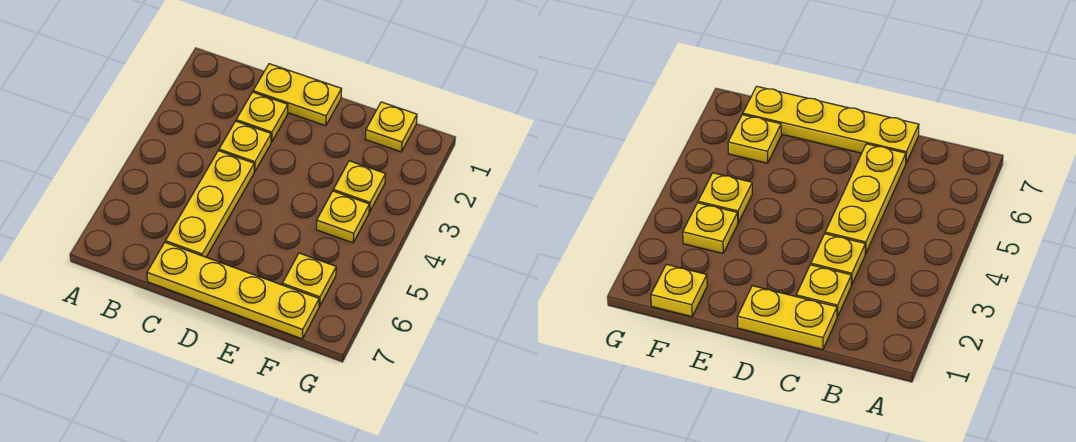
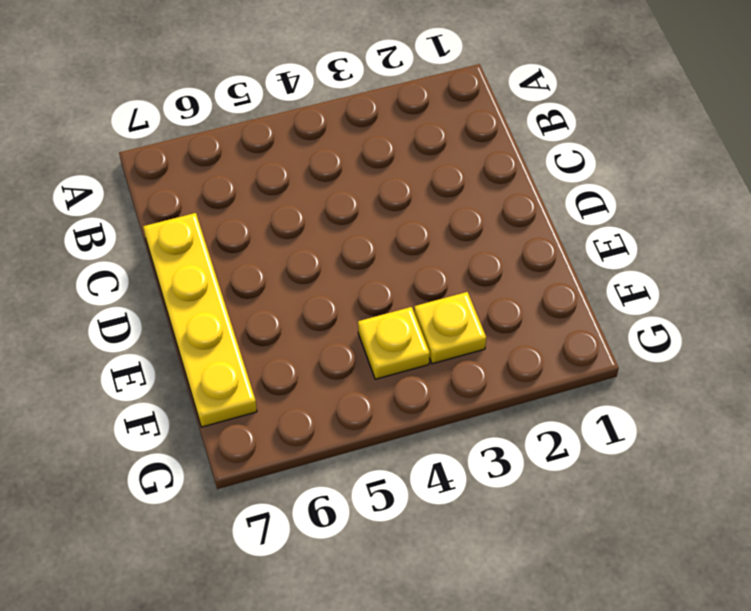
none -> yellow 1x2 plate [253,64,342,126]
none -> yellow 1x1 plate [236,92,288,142]

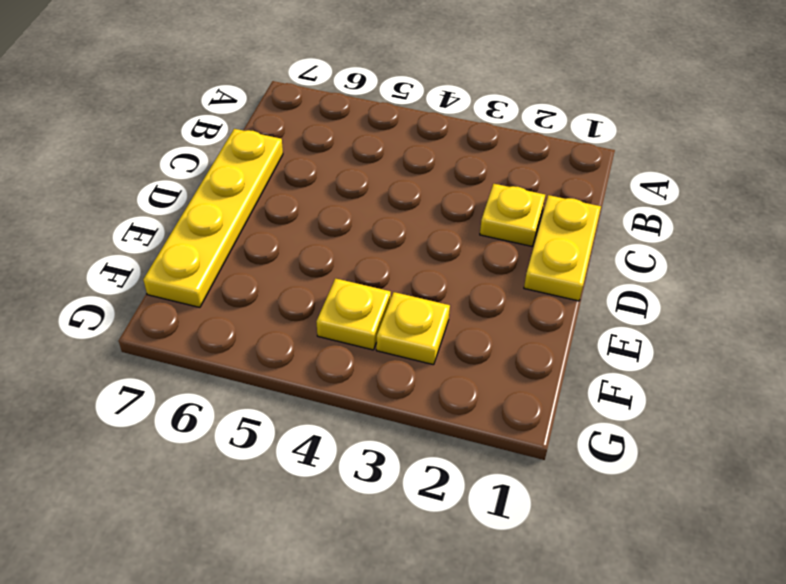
none -> yellow 1x1 plate [219,121,271,171]
none -> yellow 1x3 plate [166,151,254,257]

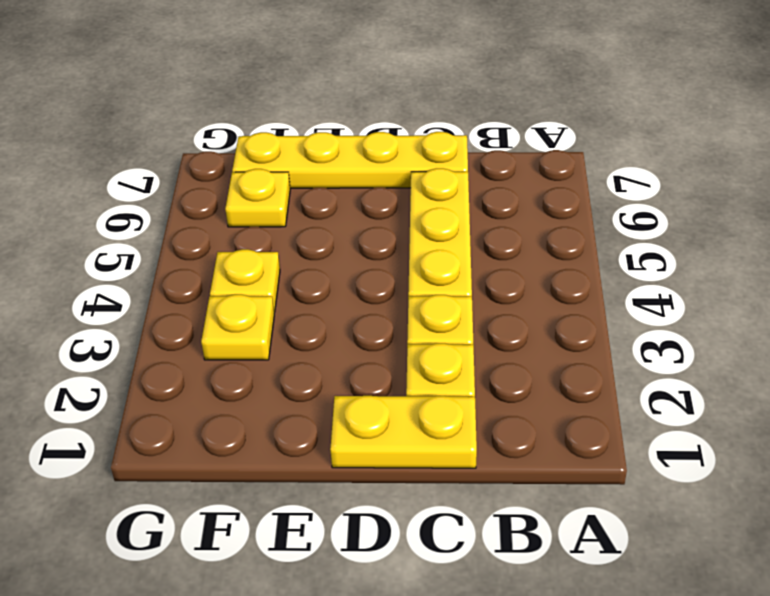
none -> yellow 1x1 plate [365,102,417,152]

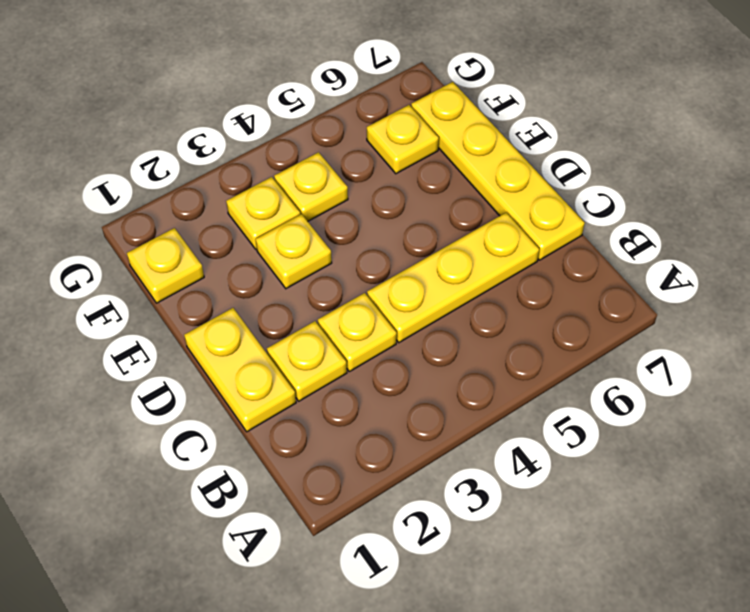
yellow 1x1 plate [256,214,332,289] -> none

